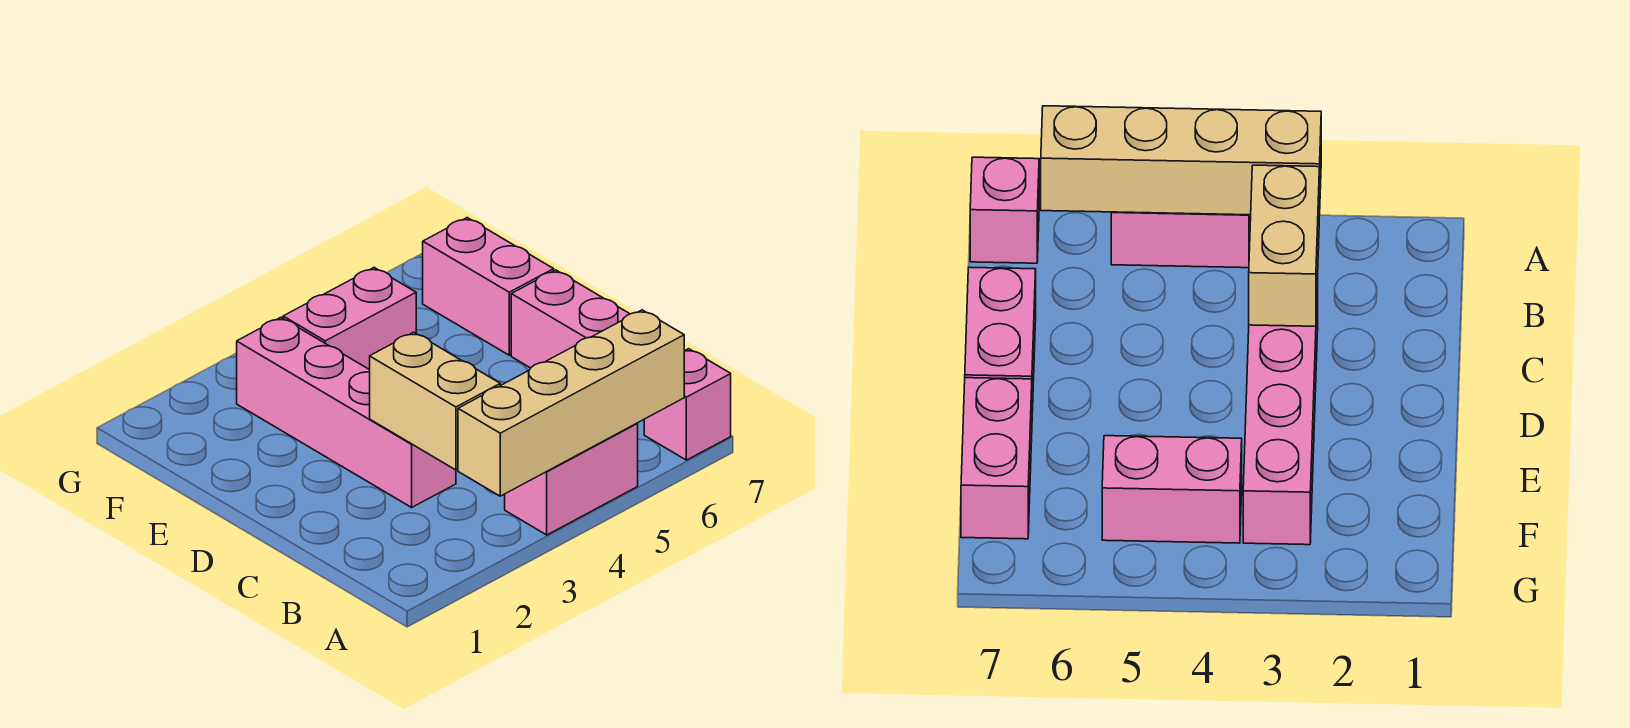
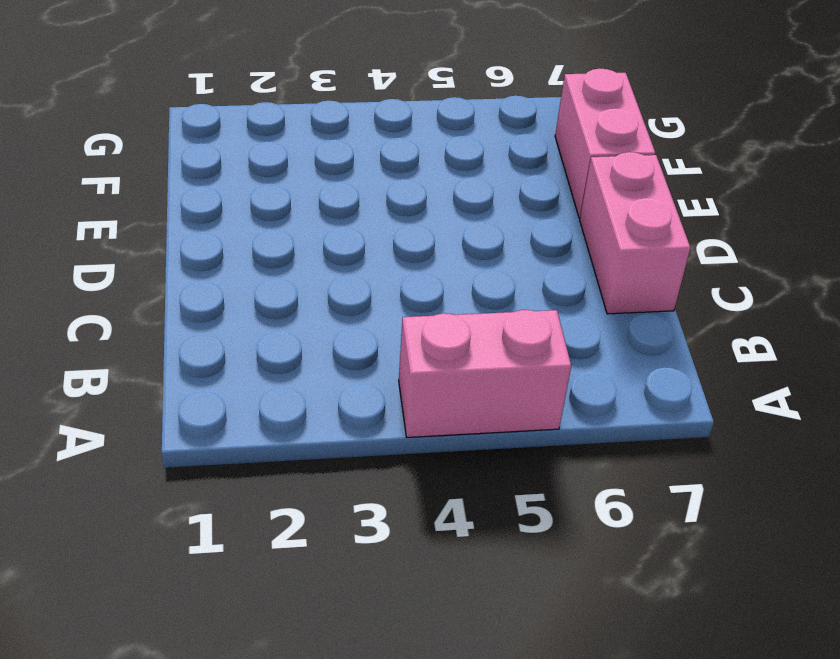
none -> pink 1x1 brick [644,349,731,460]
none -> pink 1x4 brick [237,317,456,507]

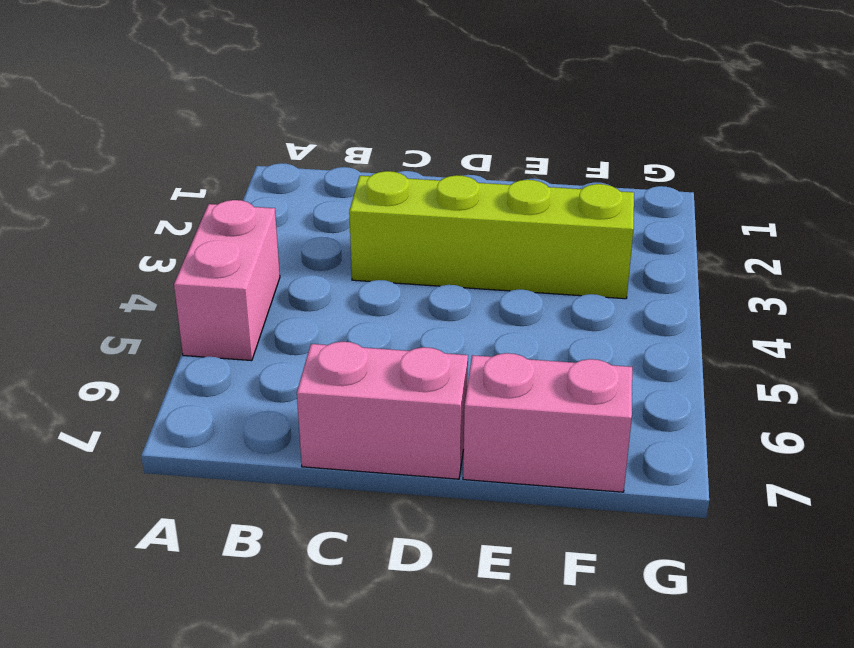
lime 1x4 brick [349,171,634,299] -> pink 1x4 brick [237,317,456,507]
none -> pink 1x1 brick [644,349,731,460]
none -> pink 1x2 brick [283,268,416,370]

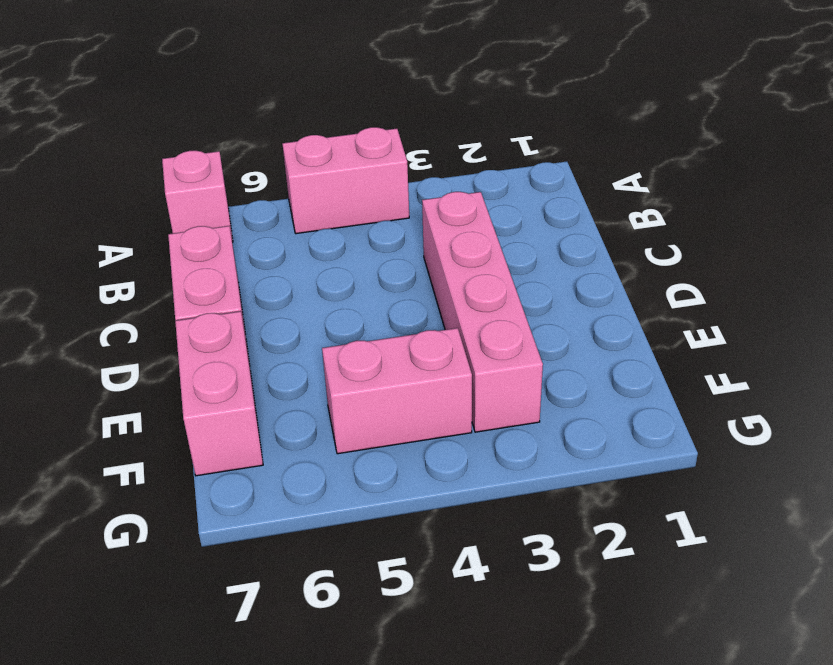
none -> tan 1x4 brick [458,310,684,496]
none -> tan 1x2 brick [370,332,500,470]

